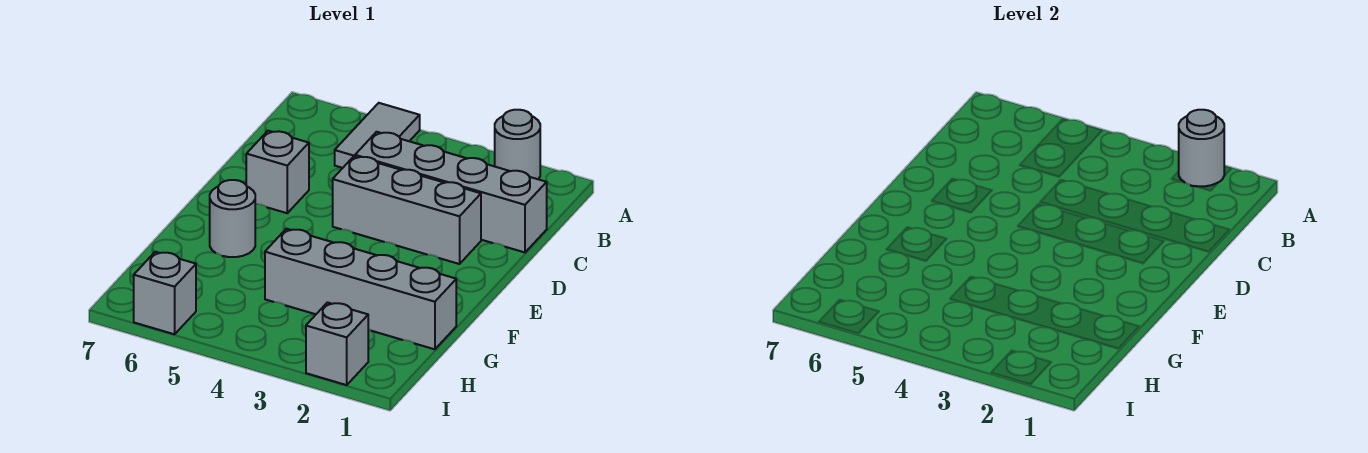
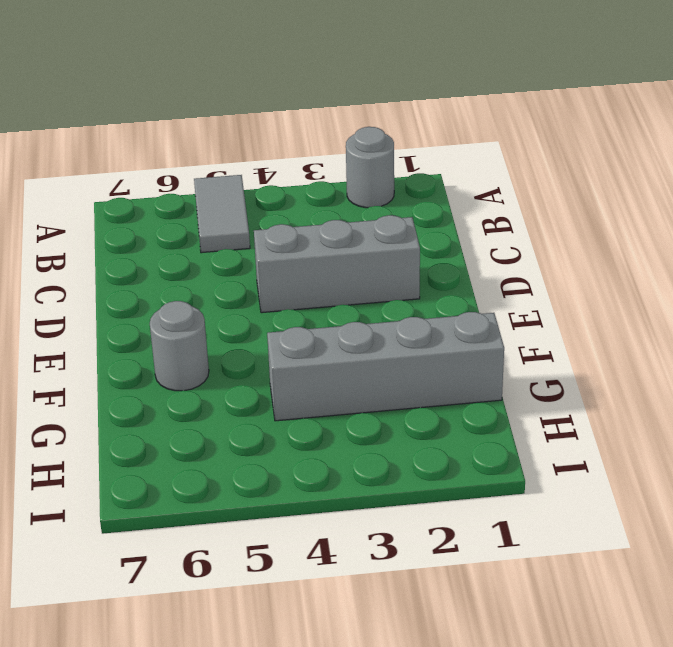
none -> grey 1x4 brick [355,132,547,252]
none -> grey 1x1 brick [246,131,309,213]

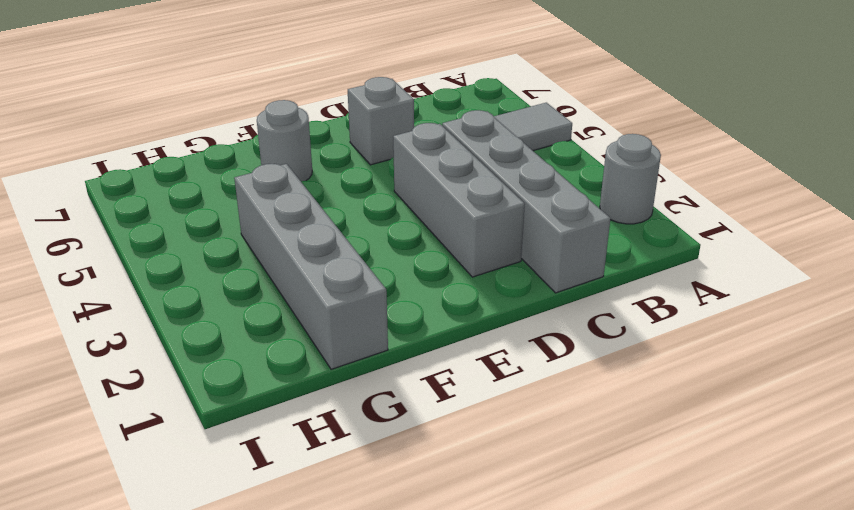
none -> grey 1x1 brick [306,303,368,385]
none -> grey 1x1 brick [134,252,196,334]

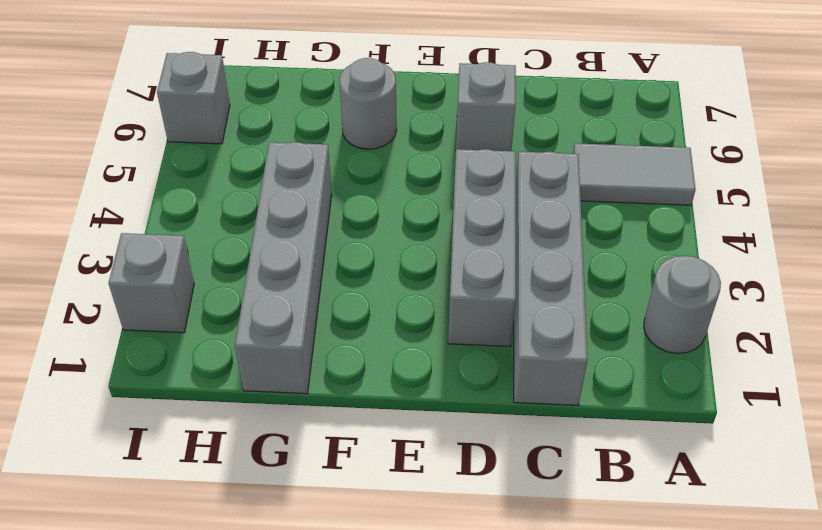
none -> grey 1x1 round brick [1179,110,1224,186]

